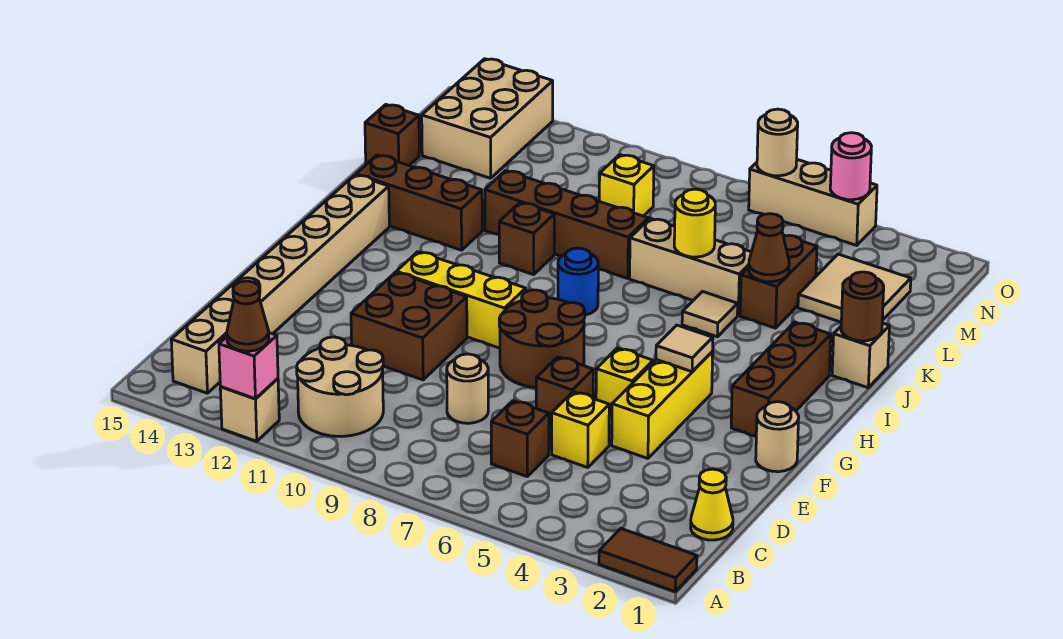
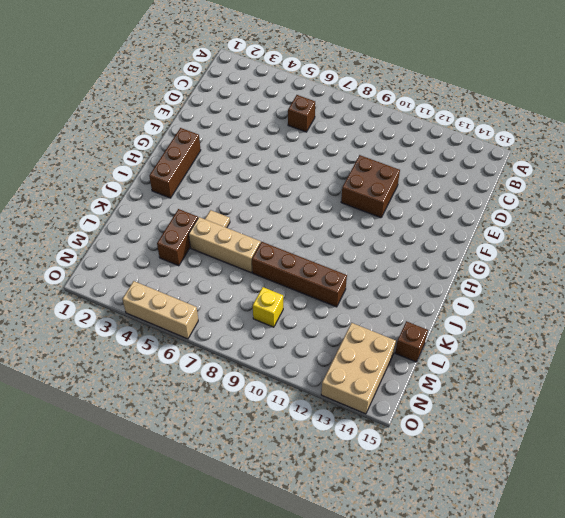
none -> brown 1x2 tile [599,529,697,592]
none -> tan 1x1 brick [220,379,279,441]
none -> tan 2x2 round brick [297,337,383,436]
none -> tan 1x8 brick [171,175,389,393]

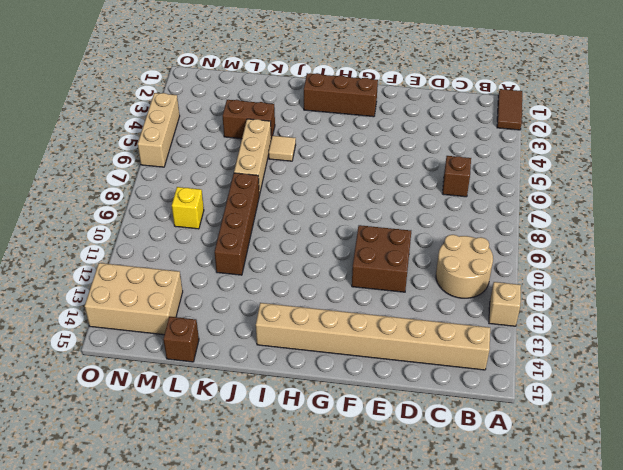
none -> yellow 1x1 cone [691,469,733,540]
none -> yellow 1x1 brick [552,392,609,467]
none -> tan 1x1 round brick [447,354,488,423]
none -> yellow 1x3 brick [612,352,713,458]

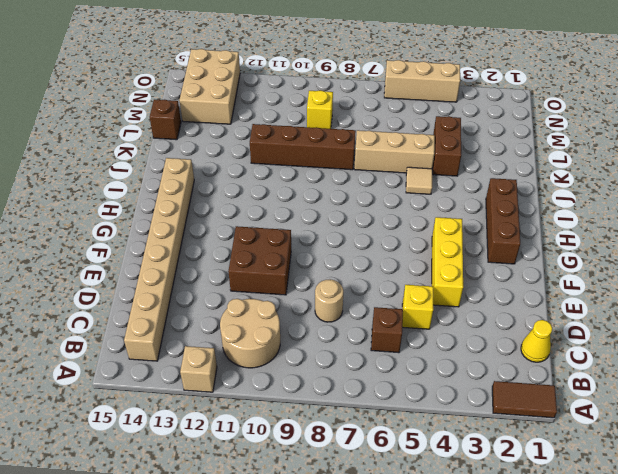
none -> brown 1x1 brick [536,357,593,425]
none -> tan 1x1 round brick [756,402,799,472]
none -> yellow 1x1 brick [596,348,653,416]
none -> brown 2x2 round brick [499,290,585,388]

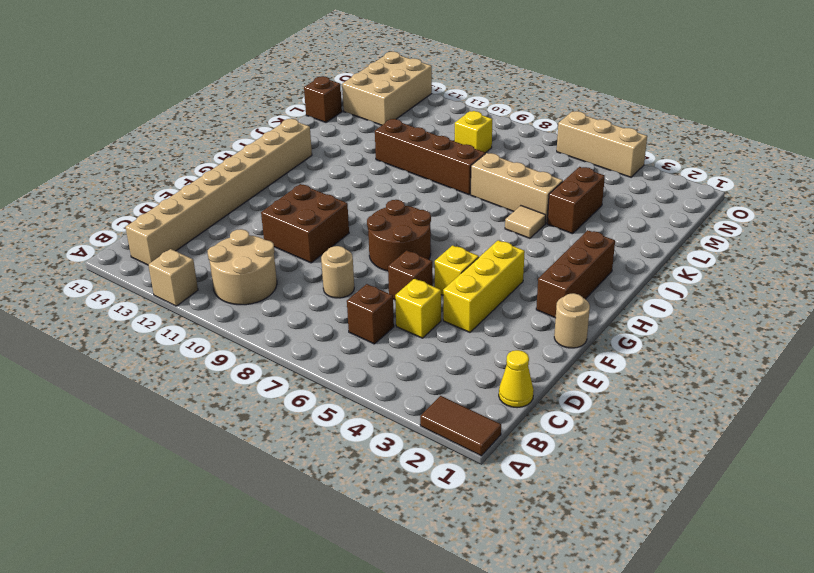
none -> yellow 1x3 brick [396,252,526,348]
none -> blue 1x1 round brick [558,248,598,315]
none -> tan 1x1 brick [832,323,889,388]
none -> brown 1x1 brick [499,203,554,275]

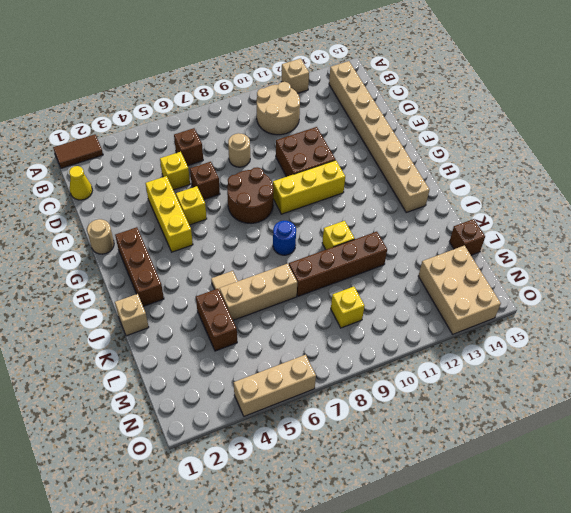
yellow 1x1 brick [322,221,355,250] -> brown 1x1 brick [499,203,554,275]
none -> brown 1x3 brick [356,155,482,250]
none -> tan 2x2 tile [798,254,911,322]
none -> pink 1x1 brick [219,333,278,399]
none -> tan 1x1 tile [656,325,713,372]

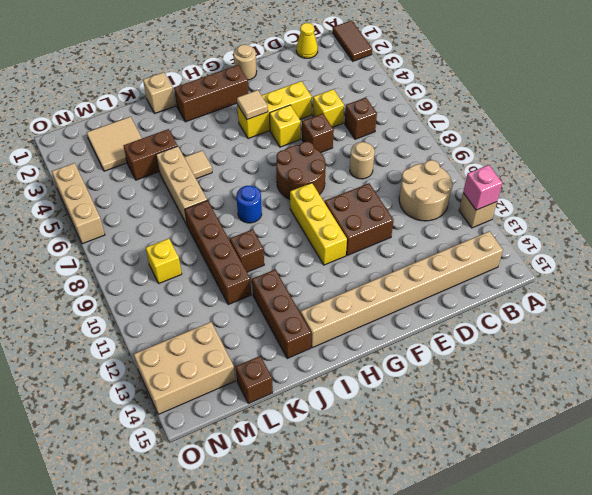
none -> brown 1x1 round brick [841,272,884,341]
none -> brown 1x1 cone [749,214,789,282]
none -> yellow 1x1 round brick [674,189,715,257]
none -> pink 1x1 round brick [830,133,871,200]

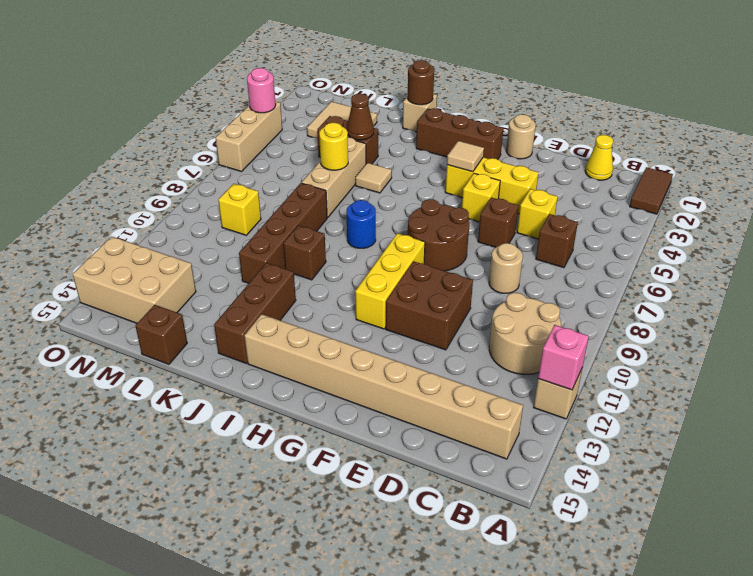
none -> tan 1x1 round brick [757,109,798,176]
none -> brown 1x1 cone [227,281,269,351]

